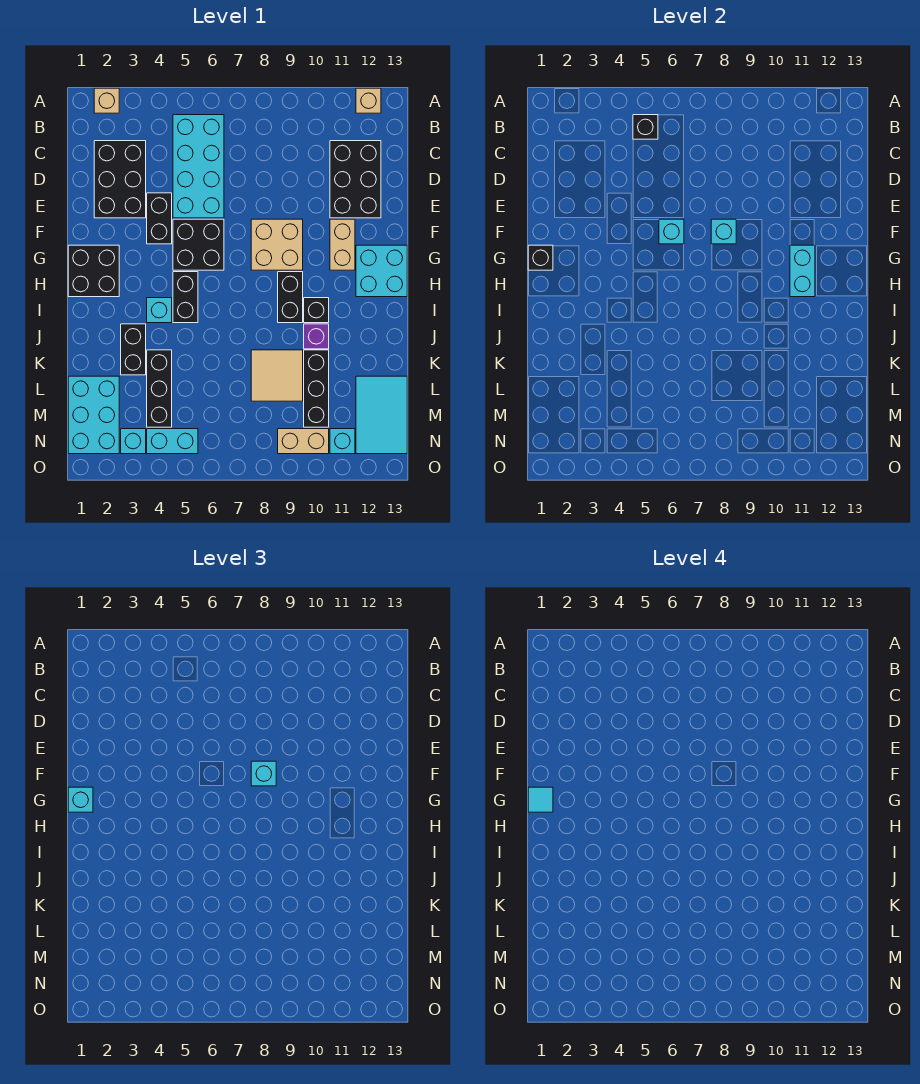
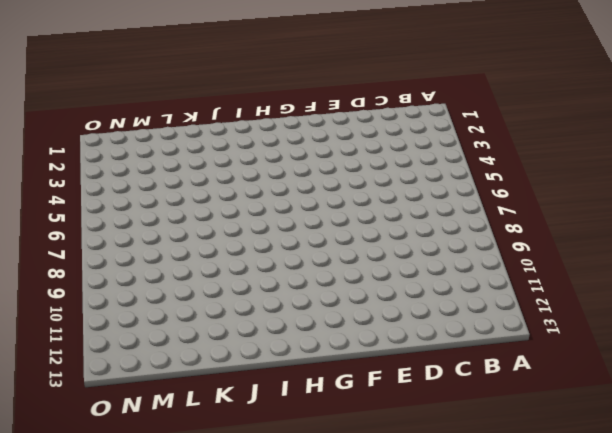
none -> tan 1x1 brick [94,88,119,113]
none -> tan 1x1 brick [356,88,381,113]
none -> cyan 2x4 brick [173,115,224,218]
none -> black 2x3 brick [94,141,146,218]

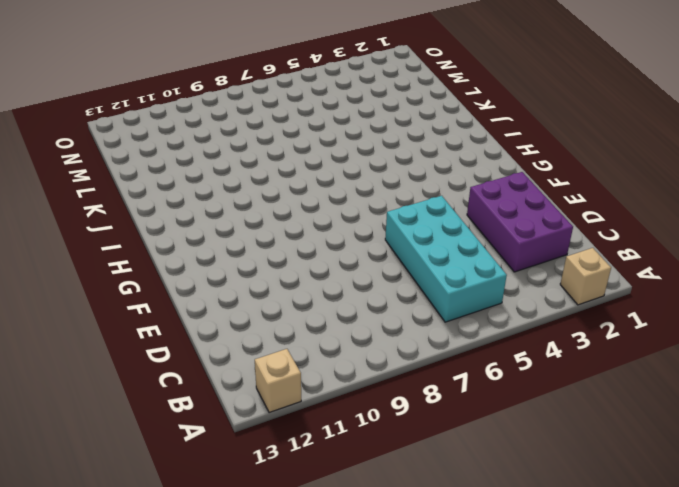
purple 2x3 brick [467,172,573,272] -> black 2x3 brick [94,141,146,218]
none -> black 2x3 brick [330,141,381,218]
none -> black 1x2 brick [147,193,172,244]
none -> black 2x2 brick [173,219,224,270]
none -> tan 2x2 brick [251,219,303,270]

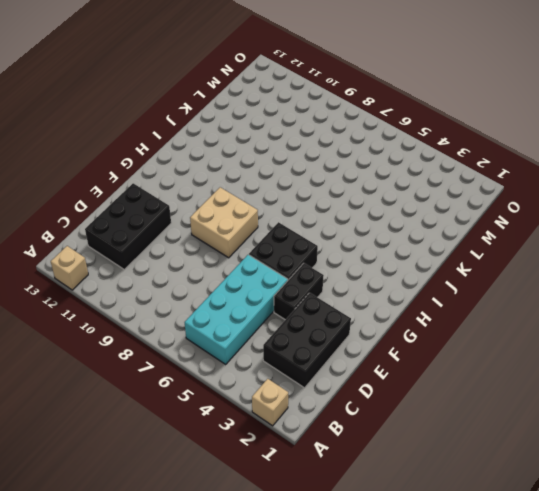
none -> tan 1x2 brick [330,219,355,270]
none -> black 2x2 brick [68,245,119,297]
none -> cyan 2x2 brick [356,245,407,297]
none -> black 1x2 brick [173,272,198,323]

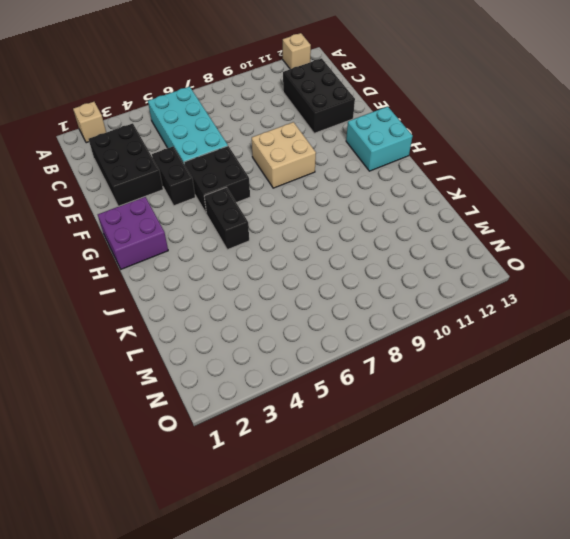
purple 2x2 brick [98,197,168,269] -> black 2x2 brick [68,245,119,297]
none -> tan 1x2 brick [330,219,355,270]
none -> black 1x2 brick [278,272,303,323]
none -> cyan 1x1 brick [147,298,172,323]
none -> black 1x1 brick [304,298,329,323]

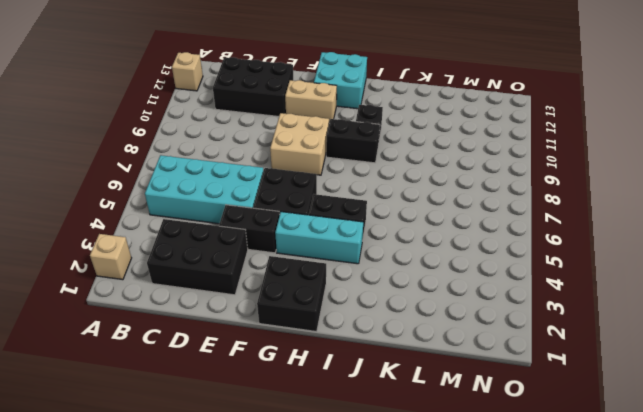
cyan 1x3 brick [275,212,363,264] -> cyan 1x1 brick [147,298,172,323]
none -> black 1x2 brick [121,324,146,375]
none -> purple 1x1 brick [304,324,329,349]
none -> black 1x3 brick [147,350,172,427]
none -> tan 2x2 tile [251,350,303,401]

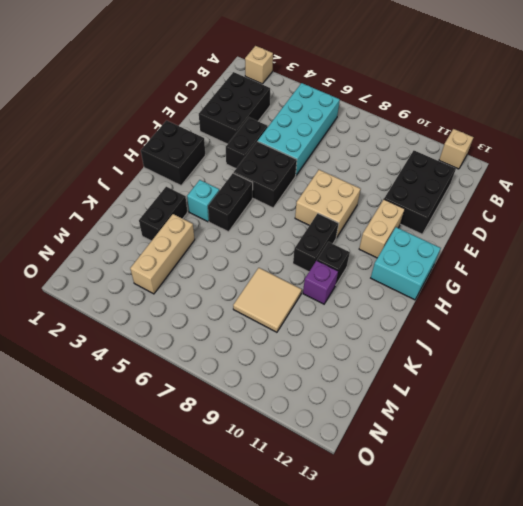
tan 1x3 brick [130,214,195,294] -> black 1x3 brick [147,350,172,427]
none -> black 1x3 brick [304,350,329,427]
none -> cyan 2x3 brick [68,376,119,454]
none -> cyan 2x3 tile [356,376,407,454]
none -> cyan 1x1 brick [121,429,146,454]

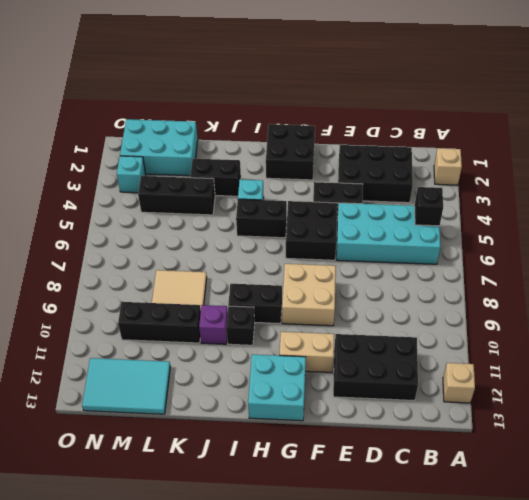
none -> cyan 1x2 brick [147,429,198,454]
none -> tan 1x2 brick [278,429,329,454]
none -> cyan 1x1 brick [330,429,355,454]
none -> cyan 1x1 brick [659,219,684,244]

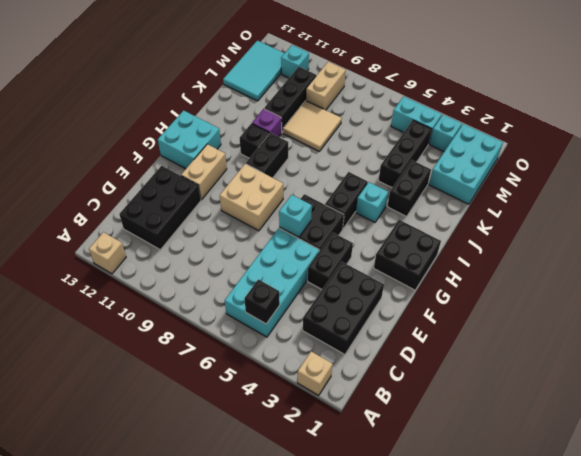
tan 1x2 brick [306,62,346,110] -> tan 1x2 brick turned to [278,429,329,454]
none -> cyan 1x1 brick [711,219,736,244]
none -> black 1x1 brick [528,245,553,270]
none -> cyan 1x2 brick [790,245,815,297]
none -> cyan 1x1 brick [251,761,276,786]

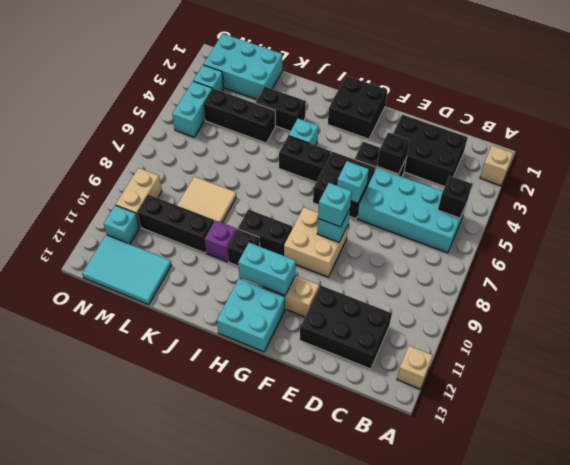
black 1x1 brick [377,132,410,174] -> black 1x1 brick moved to [528,245,553,270]
none -> cyan 1x1 brick [68,787,93,812]
none -> cyan 1x1 tile [528,787,553,812]

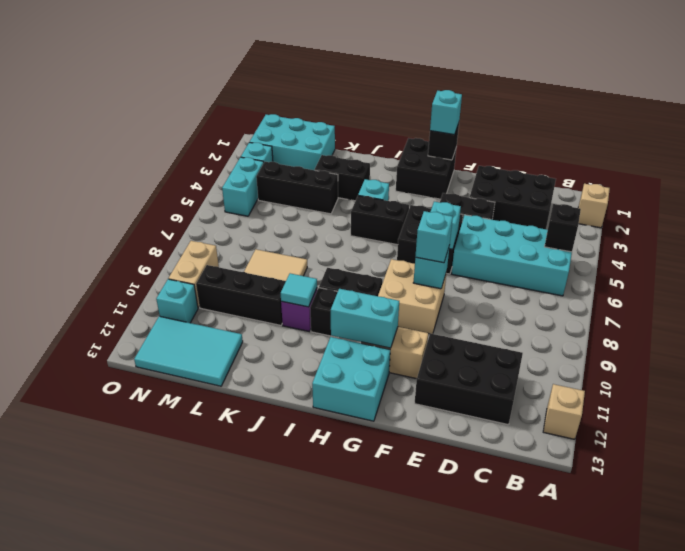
cyan 1x1 tile [281,273,317,307] -> cyan 1x1 tile moved to [528,787,553,812]

